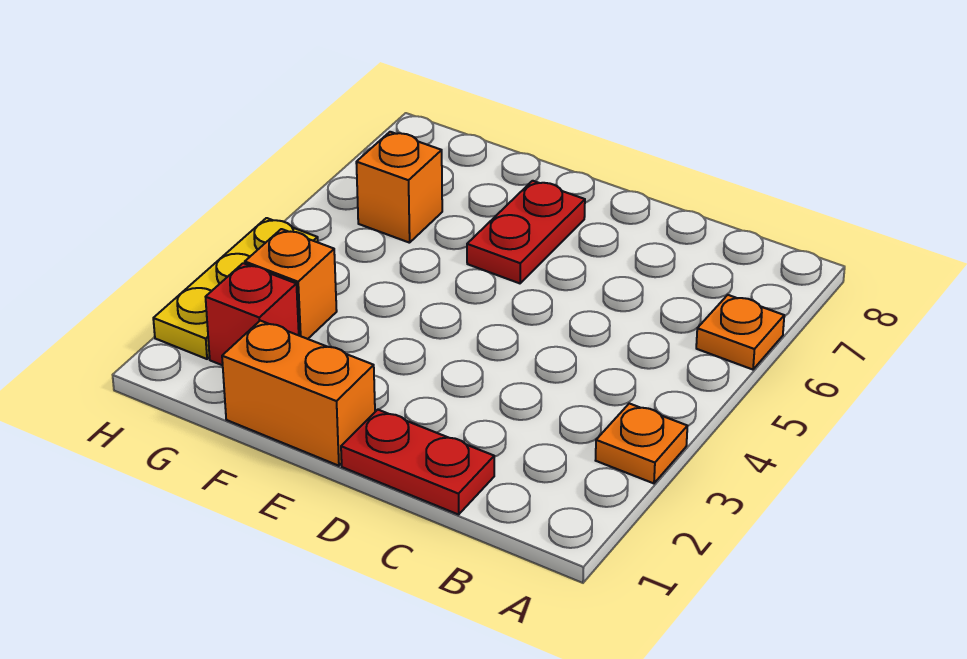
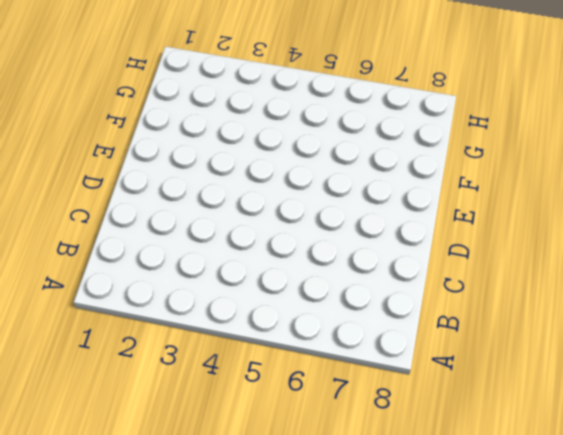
none -> orange 1x1 plate [596,403,687,483]
none -> orange 1x1 plate [696,295,784,370]

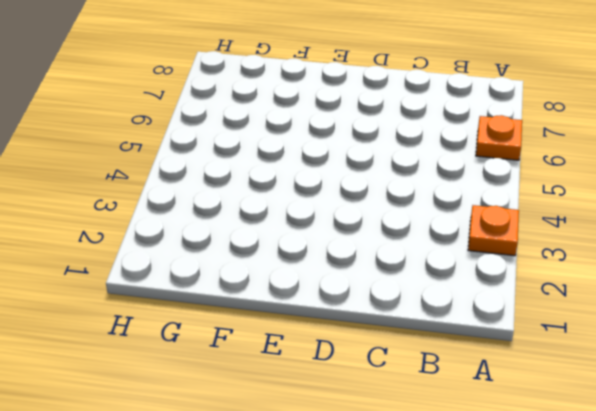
none -> red 1x2 plate [341,410,494,515]
none -> orange 1x2 brick [222,321,375,466]

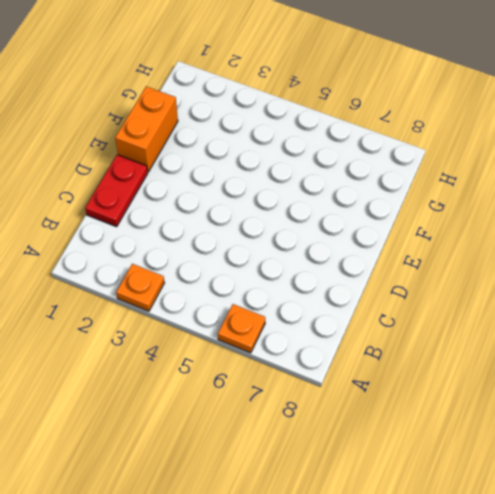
none -> red 1x2 plate [467,181,585,283]
none -> red 1x1 brick [206,263,299,365]

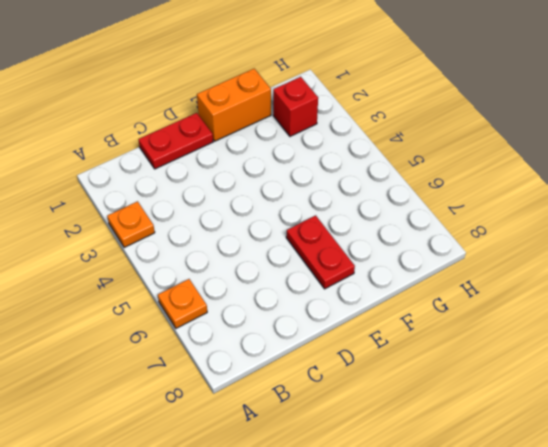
none -> orange 1x1 brick [245,229,337,339]
none -> orange 1x1 brick [356,132,442,243]

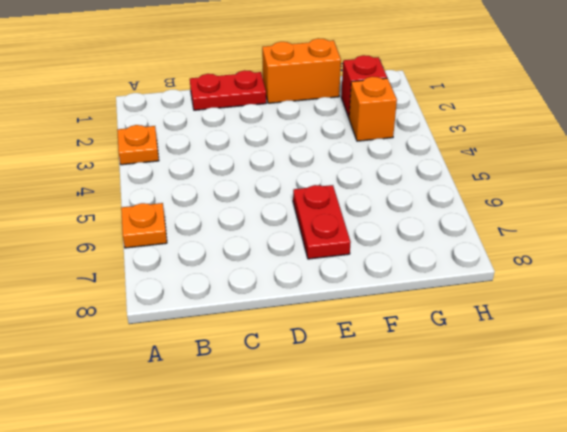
none -> orange 1x1 brick [356,132,442,243]
none -> yellow 1x3 plate [153,218,318,359]

